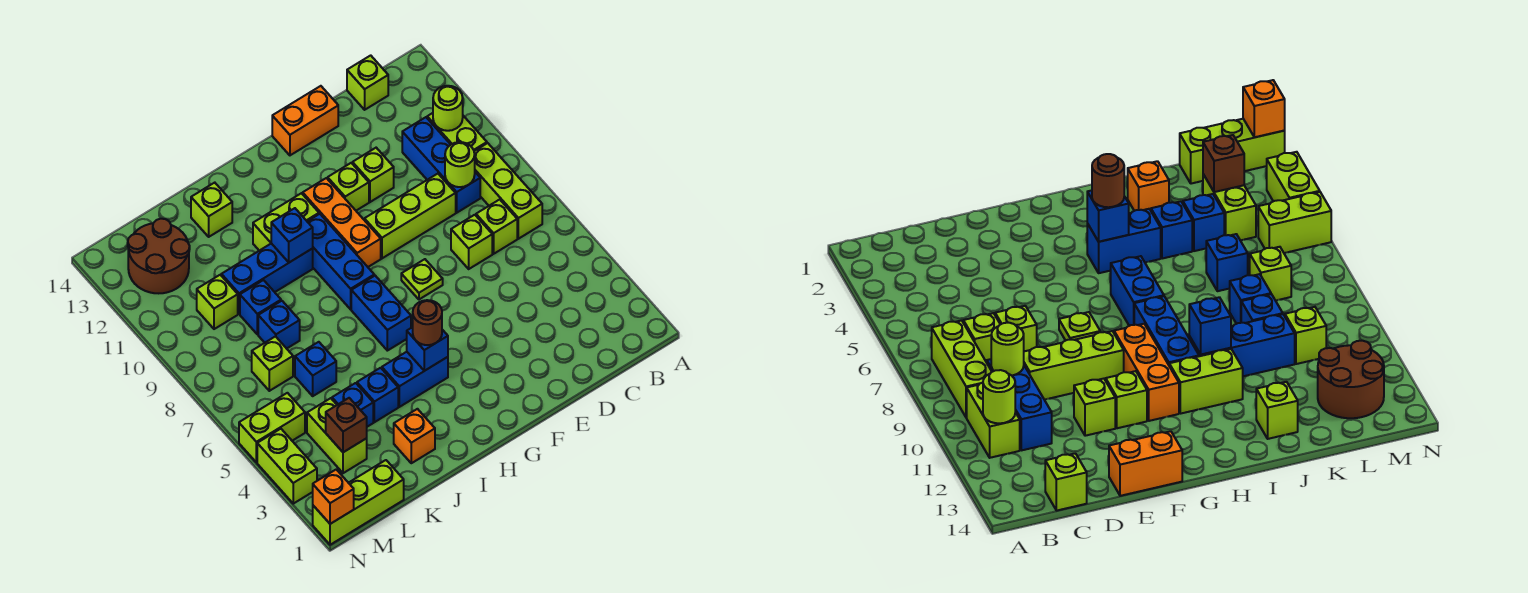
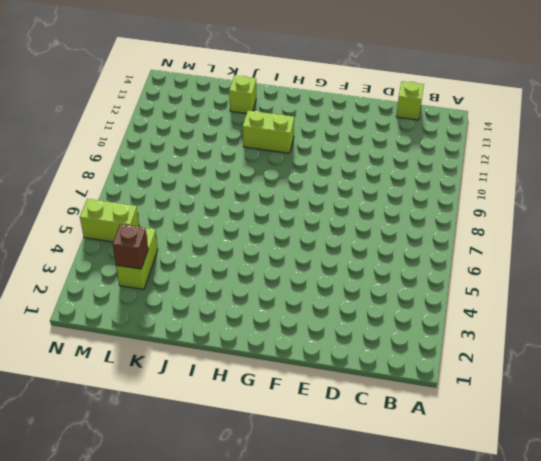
none -> lime 1x3 brick [474,143,542,239]
none -> lime 1x2 brick [427,113,487,151]
none -> lime 1x1 brick [476,199,517,254]
none -> blue 1x3 brick [402,117,480,213]

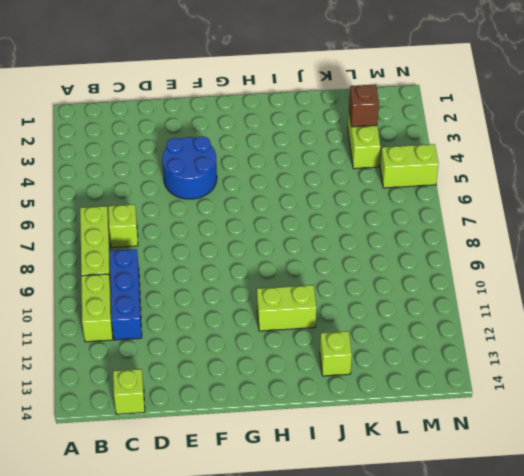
blue 2x2 round brick [162,137,217,199] -> none
none -> lime 1x1 brick [451,215,492,269]
none -> lime 1x3 brick [364,174,456,258]
none -> lime 1x1 brick [353,148,394,202]
none -> orange 1x2 brick [272,86,338,155]

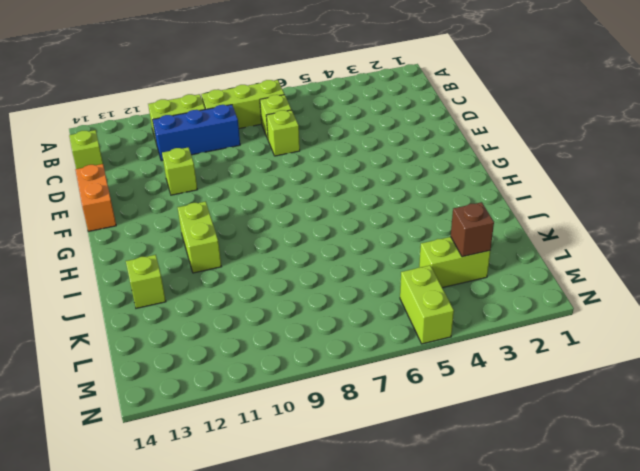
none -> lime 1x3 brick [364,174,456,258]
none -> lime 1x1 plate [401,259,443,299]
none -> lime 1x1 brick [328,163,369,211]
none -> orange 1x3 brick [303,178,381,267]

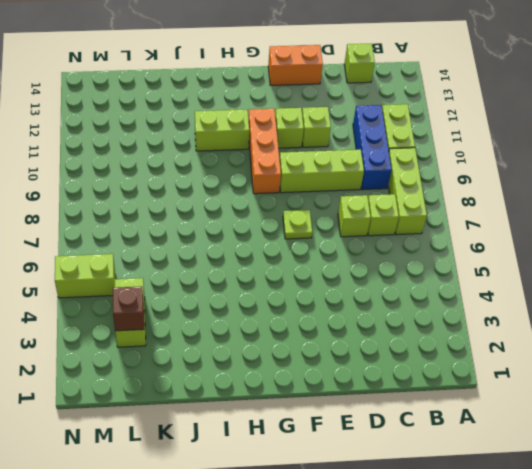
none -> blue 1x2 brick [382,352,448,407]
none -> blue 1x2 brick [351,276,411,351]
none -> blue 1x3 brick [307,214,374,309]
none -> blue 1x3 brick [221,243,313,314]

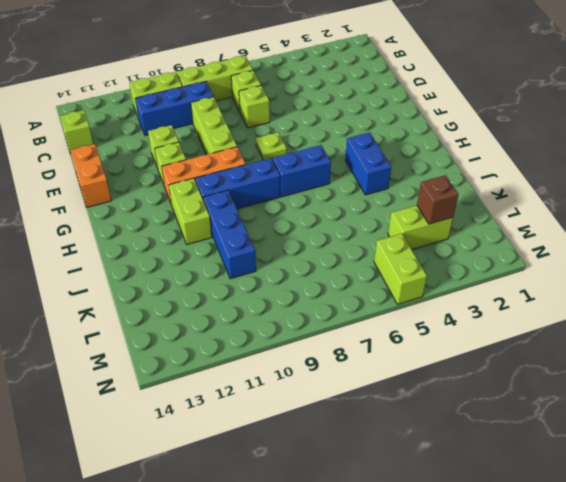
none -> orange 1x1 brick [394,409,435,463]
none -> blue 1x1 brick [357,368,398,422]
none -> lime 1x1 brick [191,183,232,237]
none -> blue 1x1 brick [332,383,373,427]

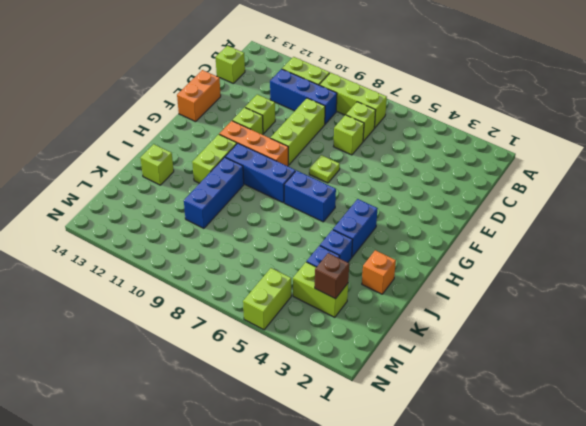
none -> blue 1x1 brick [295,342,336,396]
none -> blue 1x1 brick [258,301,300,349]
none -> blue 1x1 brick [240,280,281,335]
none -> lime 1x3 brick [313,460,404,545]

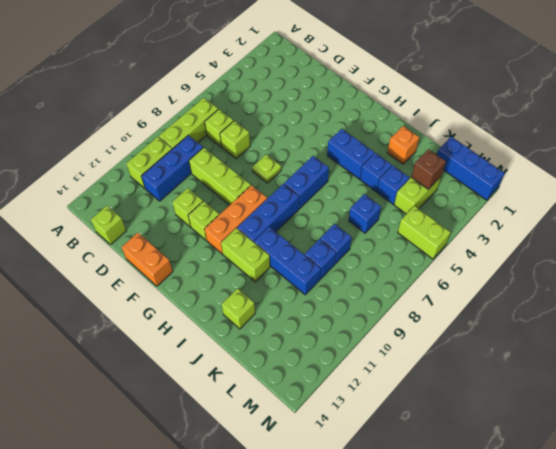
blue 1x3 brick [437,137,505,200] -> lime 1x3 brick [313,460,404,545]
none -> lime 1x1 brick [252,337,293,391]
none -> lime 1x1 brick [197,275,238,329]
none -> brown 2x2 round brick [128,219,190,293]
none -> lime 1x2 brick [257,429,317,504]

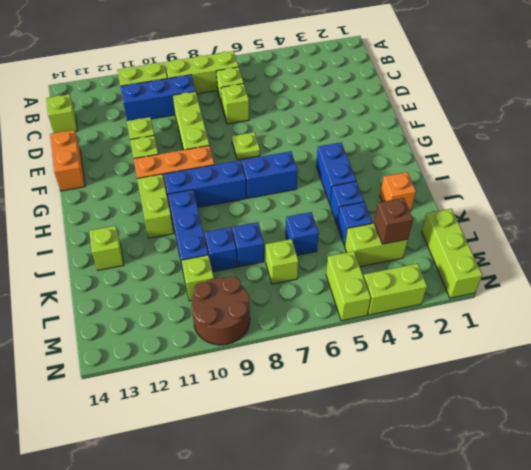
brown 2x2 round brick [191,277,250,345] -> brown 2x2 round brick moved to [128,219,190,293]
none -> lime 1x1 round brick [433,86,463,131]
none -> lime 1x1 round brick [445,142,475,187]
none -> blue 1x1 brick [407,327,448,371]
none -> blue 1x1 brick [271,208,313,262]

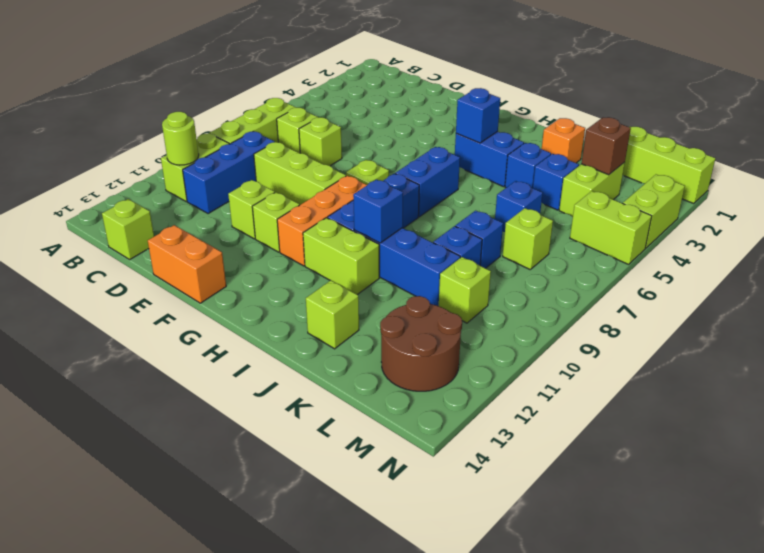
none -> lime 1x1 round brick [445,142,475,187]
none -> orange 1x1 brick [313,470,354,524]
none -> brown 1x1 round brick [413,300,442,345]

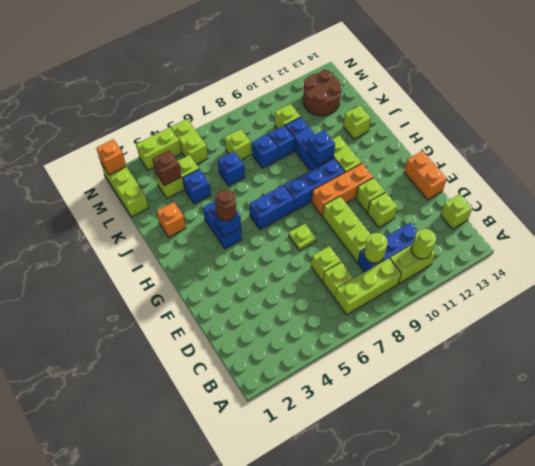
none -> blue 1x1 brick [357,368,398,422]

